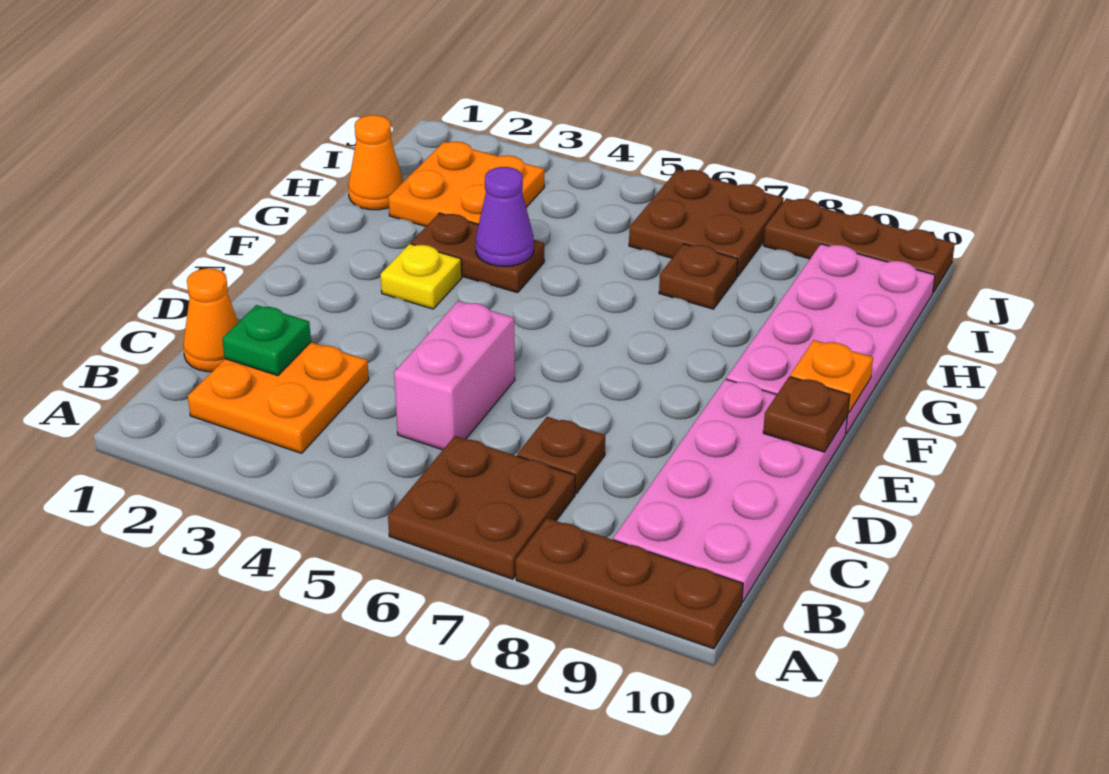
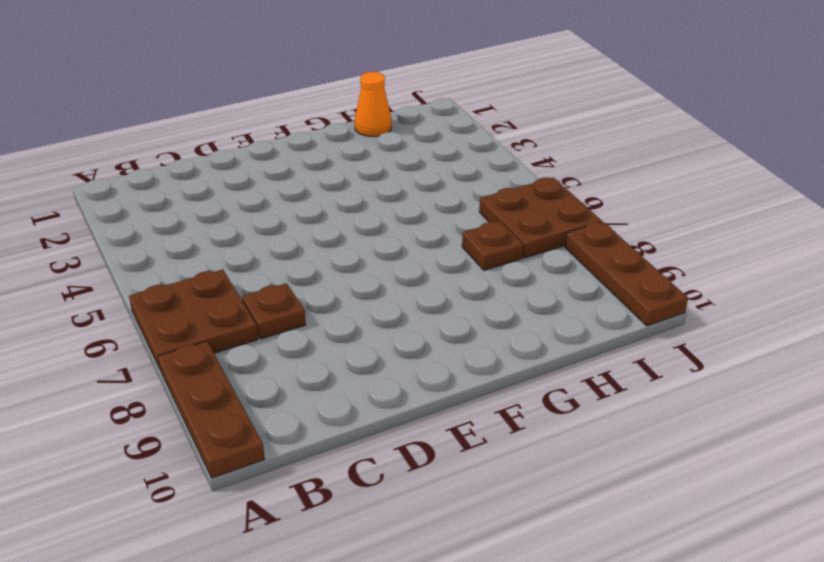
none -> orange 2x2 plate [188,342,369,453]
none -> pink 2x4 plate [613,379,847,602]
none -> orange 1x1 cone [183,268,238,372]

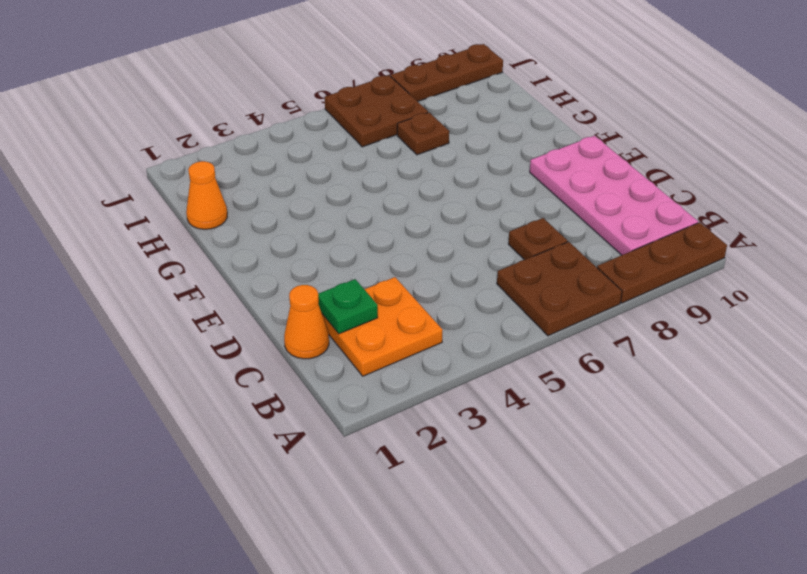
none -> pink 1x2 brick [394,301,515,450]
none -> yellow 1x1 plate [381,244,462,309]
none -> pink 2x4 plate [726,244,935,434]

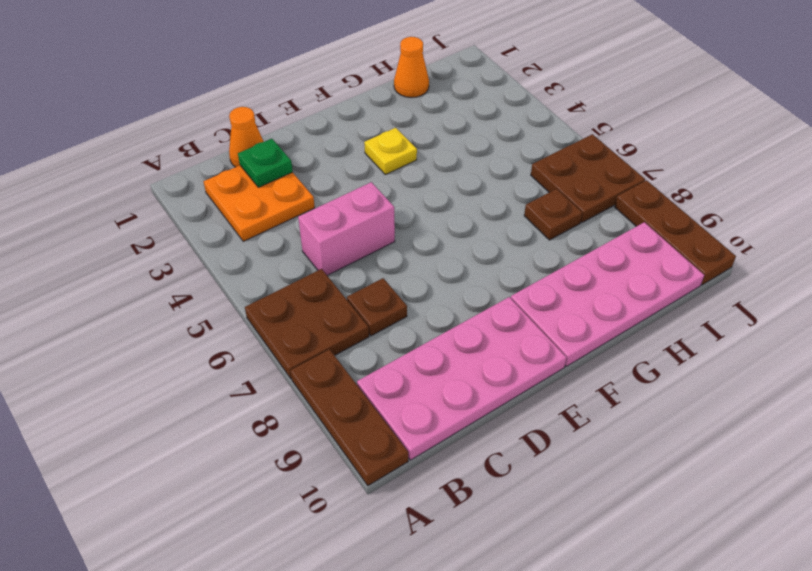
none -> brown 1x2 plate [411,213,544,293]
none -> orange 2x2 plate [388,142,544,226]
none -> brown 1x1 plate [763,377,850,452]

